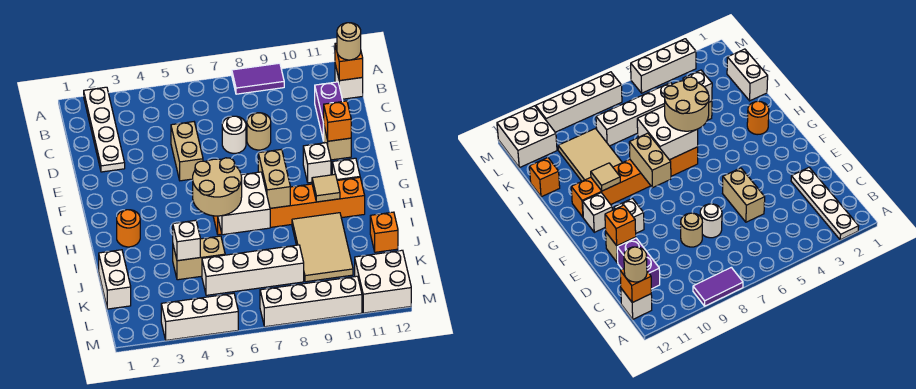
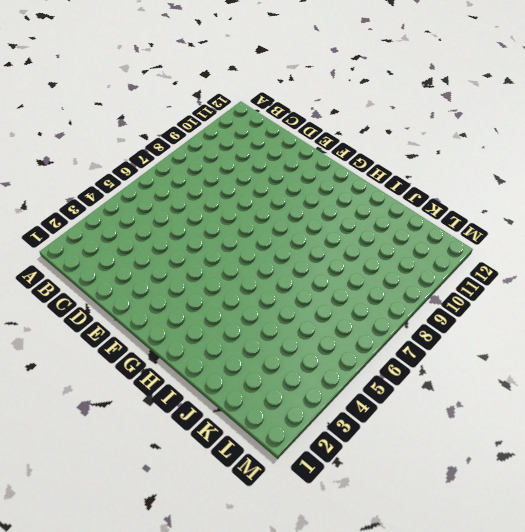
none -> white 1x4 plate [84,87,125,172]
none -> purple 1x2 tile [232,63,284,94]
none -> white 1x1 brick [335,65,363,99]

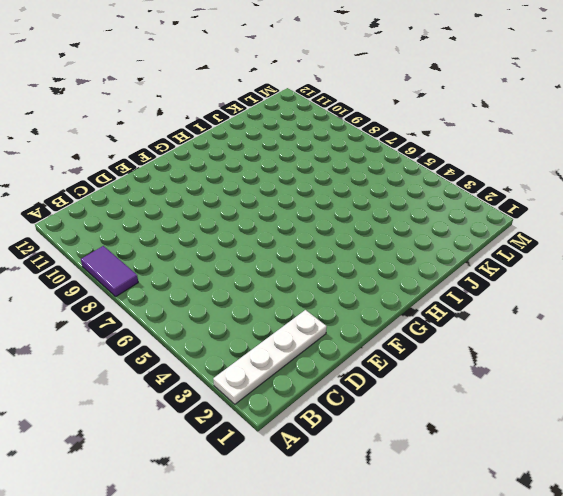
none -> white 1x1 brick [335,65,363,99]
none -> purple 1x2 brick [315,82,343,141]
none -> tan 1x2 brick [171,122,203,181]

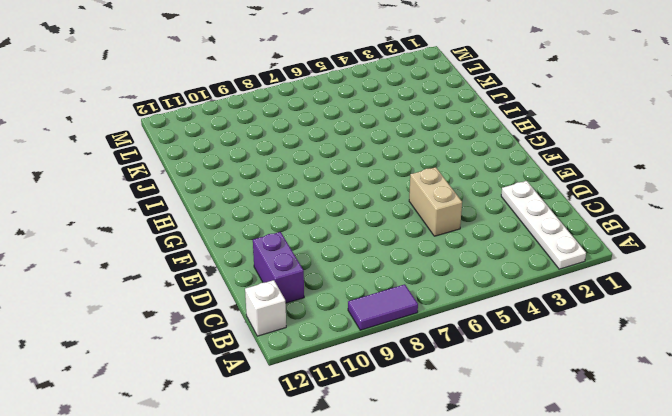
none -> white 1x1 round brick [222,116,246,153]
none -> tan 1x1 round brick [247,113,271,150]
none -> tan 1x1 brick [324,127,351,160]

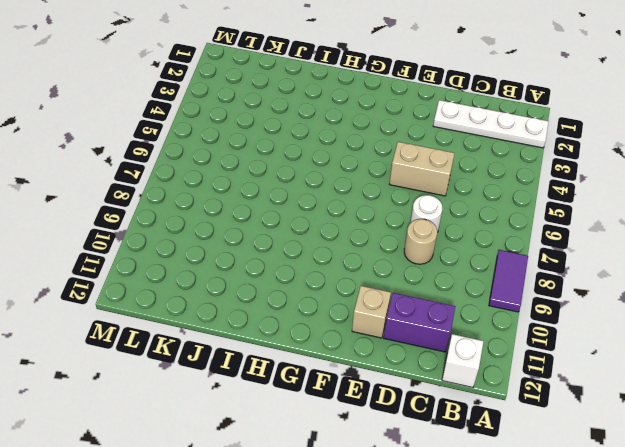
none -> white 1x1 brick [303,143,331,183]
none -> white 1x1 brick [332,158,360,181]
none -> orange 1x1 round brick [117,210,140,247]

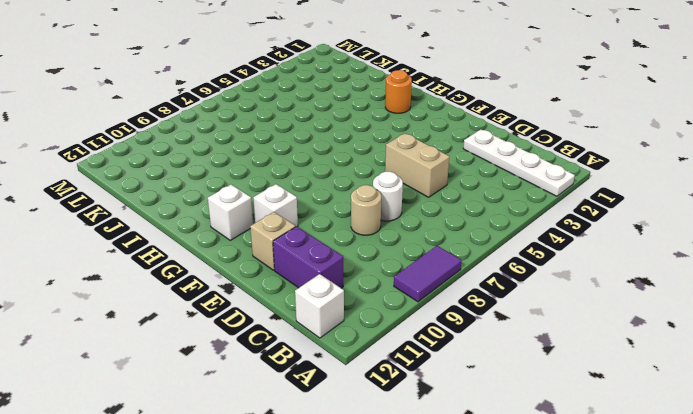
none -> orange 1x6 brick [213,177,365,235]
none -> tan 2x3 tile [292,213,353,282]
none -> white 1x2 brick [99,250,131,309]

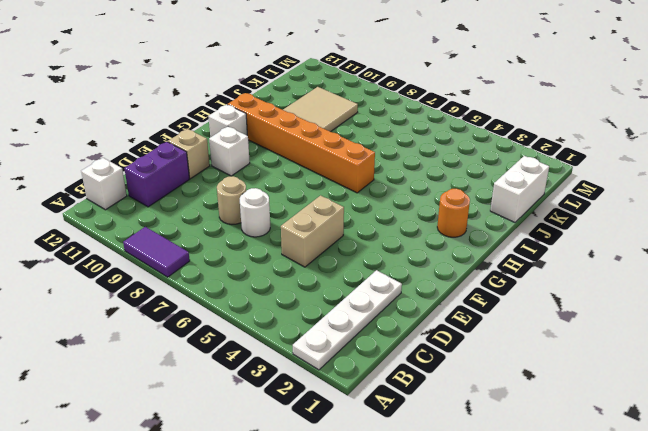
none -> tan 1x2 brick [173,236,225,280]
none -> orange 1x1 brick [370,212,398,252]
none -> white 1x4 brick [202,245,304,295]

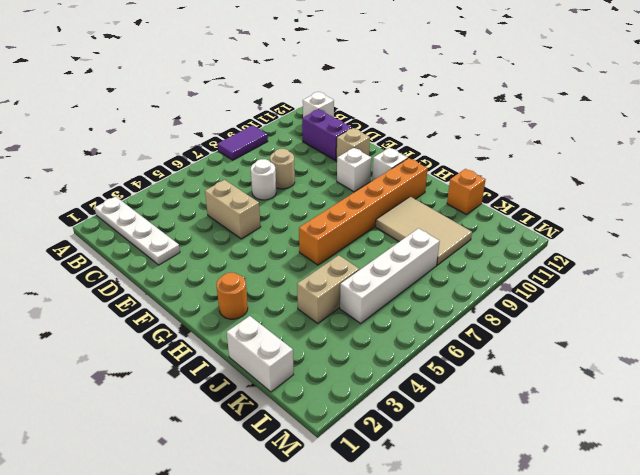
none -> white 2x2 brick [355,250,411,313]
none -> white 1x3 brick [161,293,238,340]
none -> white 1x4 brick [260,276,362,327]

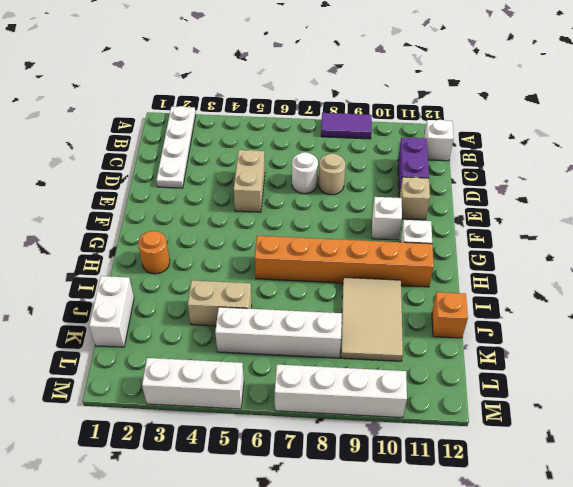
none -> white 2x2 brick [355,250,411,313]
none -> orange 1x1 brick [335,43,363,81]
none -> orange 1x1 brick [323,101,351,141]

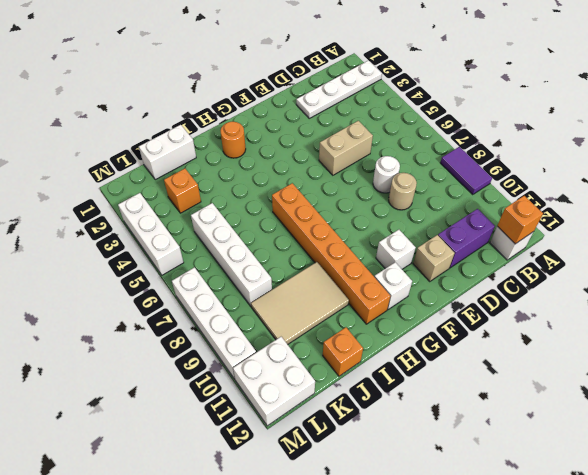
orange 1x1 brick [164,169,201,213] -> orange 1x1 brick moved to [323,101,351,141]
none -> tan 1x2 brick [173,236,225,280]
none -> tan 1x2 brick [258,149,290,208]
none -> white 2x2 brick [218,172,270,235]

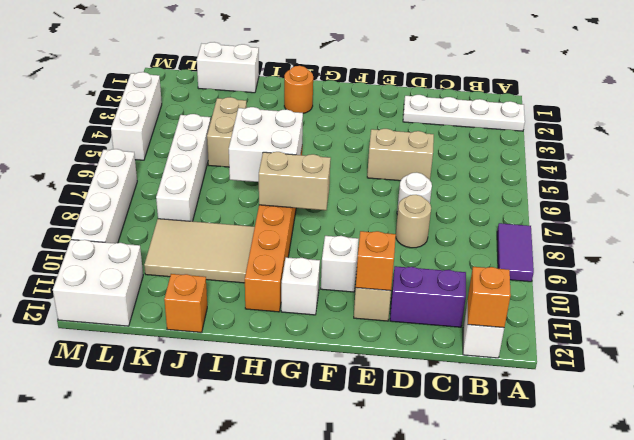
none -> tan 1x1 tile [312,174,340,202]
none -> white 1x1 brick [173,220,200,261]
none -> tan 1x1 round brick [337,23,361,60]

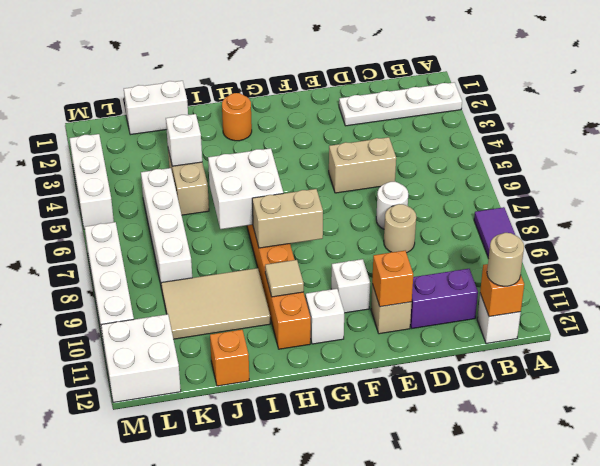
none -> tan 2x2 round brick [193,158,242,216]

